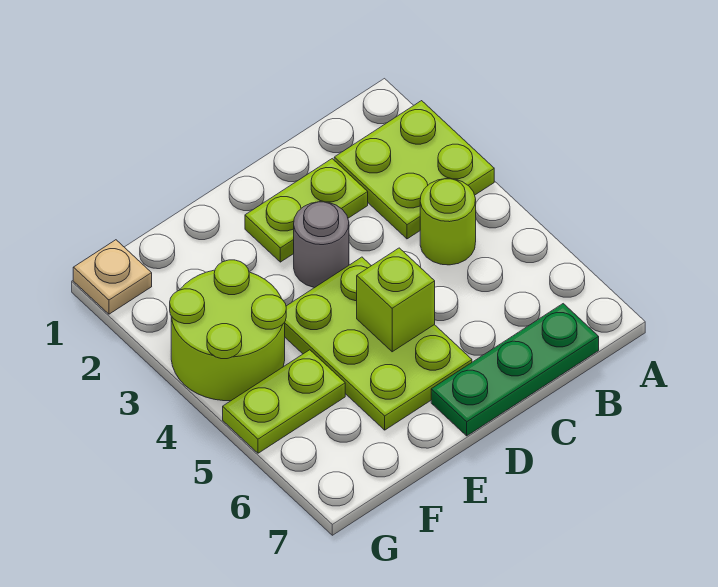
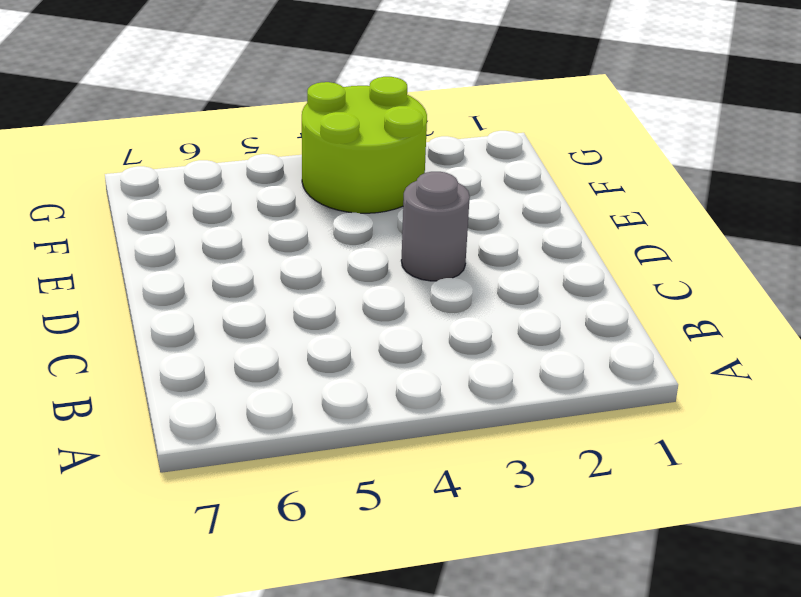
none -> lime 2x2 plate [334,101,494,239]
none -> lime 1x1 round brick [420,179,476,265]

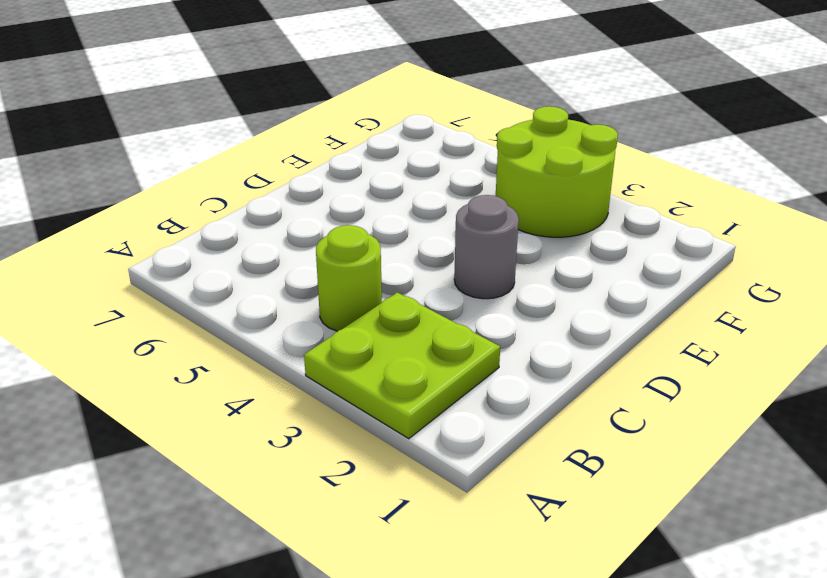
none -> green 1x3 plate [431,304,599,436]
none -> lime 1x2 plate [245,159,368,262]

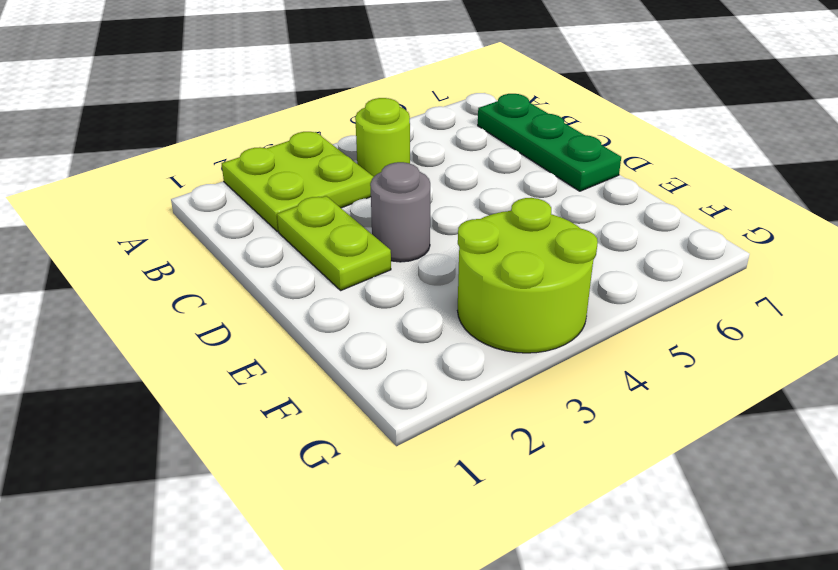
none -> lime 2x3 plate [285,257,472,430]
none -> lime 1x2 plate [223,350,345,453]

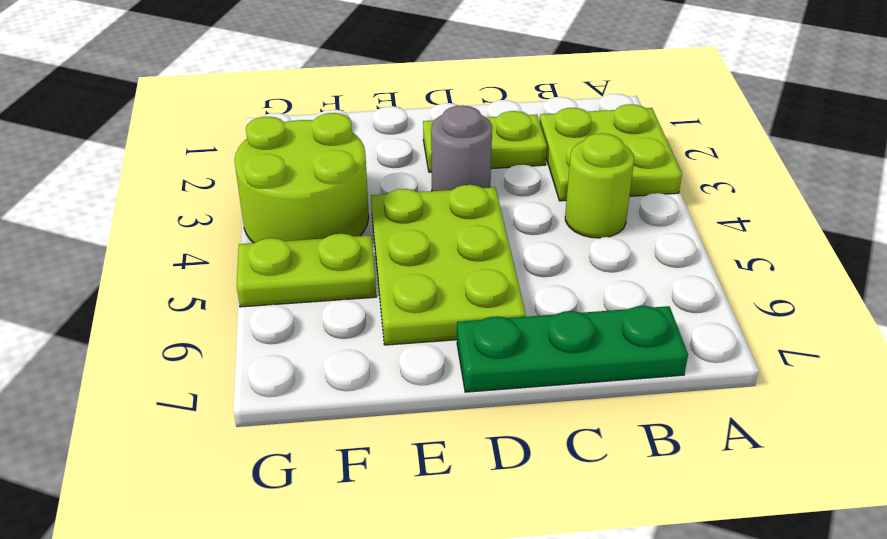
none -> tan 1x1 plate [73,240,152,314]
none -> lime 1x1 brick [357,248,435,352]

